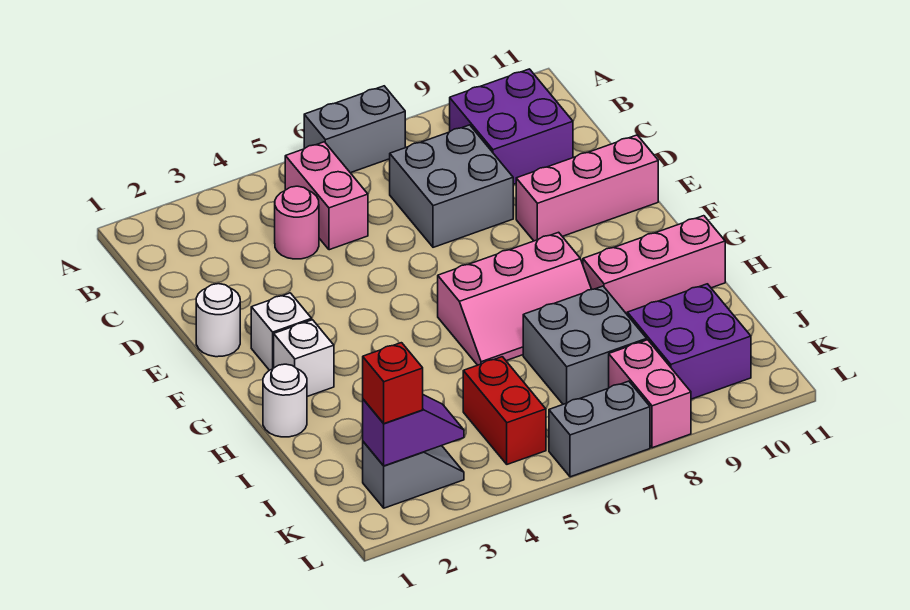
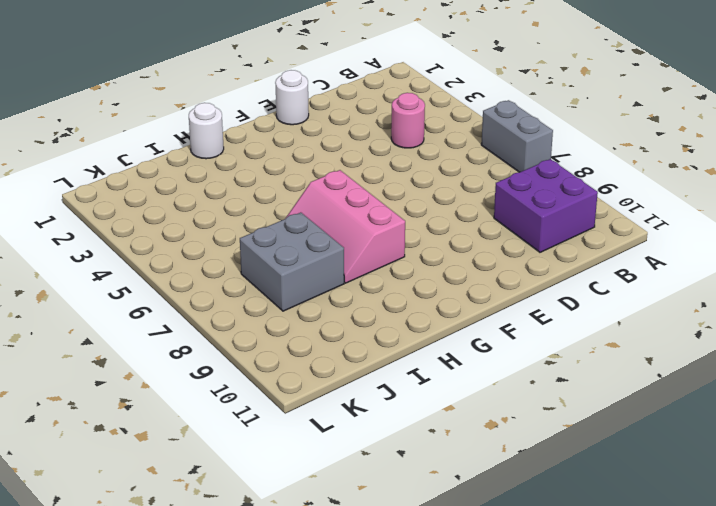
none -> pink 1x2 brick [285,142,368,250]
none -> grey 2x2 brick [390,125,513,247]
none -> pink 1x3 brick [516,135,658,241]

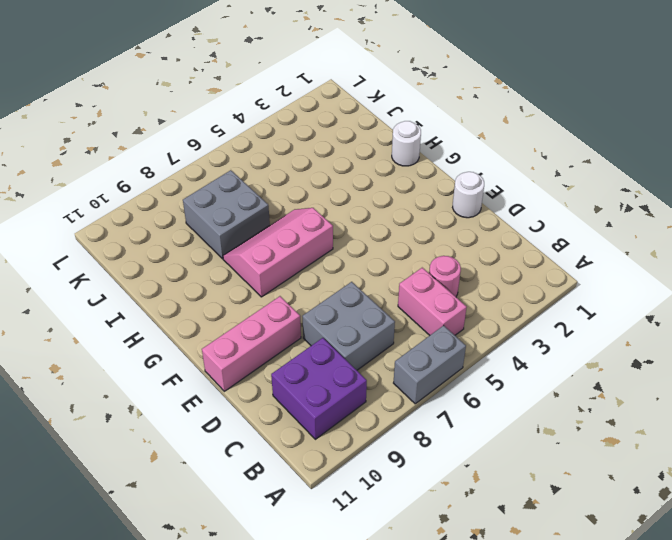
none -> white 1x1 brick [251,293,312,370]
none -> white 1x1 brick [274,320,334,396]
none -> pink 1x3 brick [583,216,725,314]

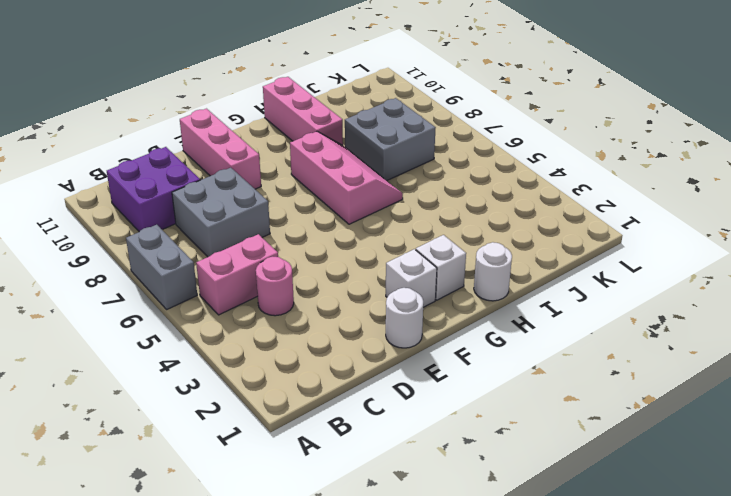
none -> red 1x2 brick [463,357,546,464]
none -> purple 2x2 brick [627,284,751,399]
none -> grey 1x2 slope [363,442,464,508]

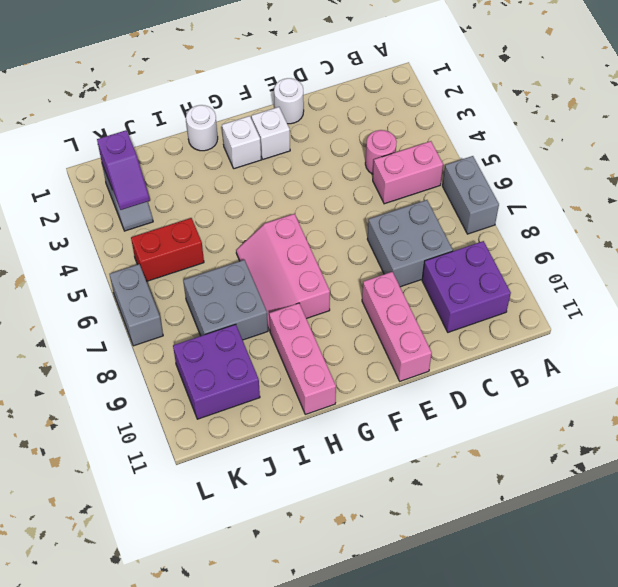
none -> pink 1x2 brick [609,340,691,448]
none -> red 1x1 brick [363,343,423,424]

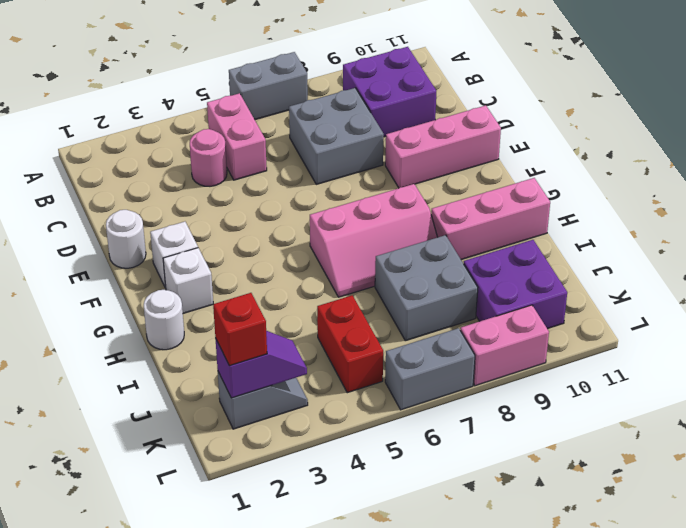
pink 1x2 brick [460,305,549,386] -> pink 1x2 brick turned to [609,340,691,448]

